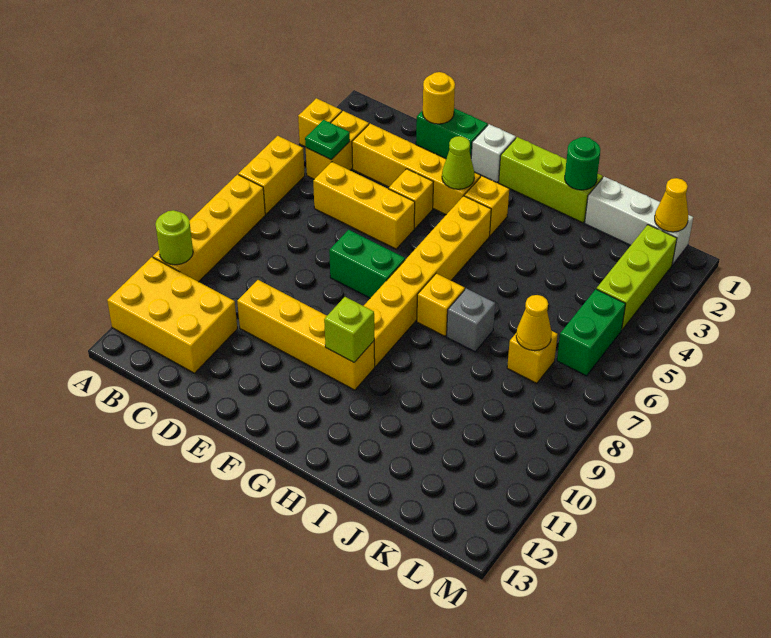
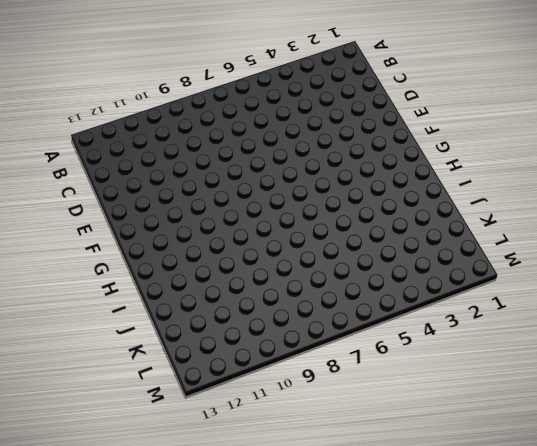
none -> yellow 1x1 brick [298,98,342,146]
none -> yellow 1x2 brick [238,136,305,214]
none -> yellow 1x4 brick [153,175,265,282]

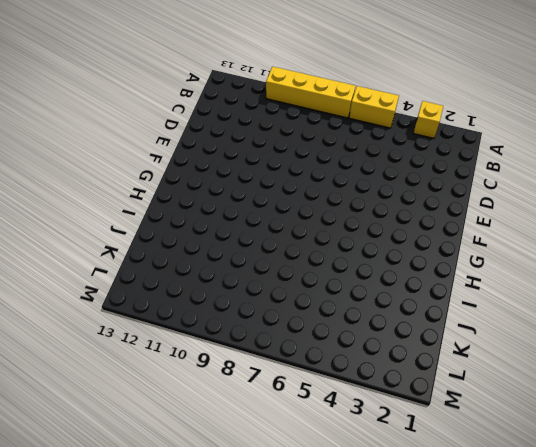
none -> yellow 2x3 brick [107,257,237,373]
none -> yellow 1x2 brick [306,111,369,179]
none -> yellow 1x4 brick [352,124,480,215]

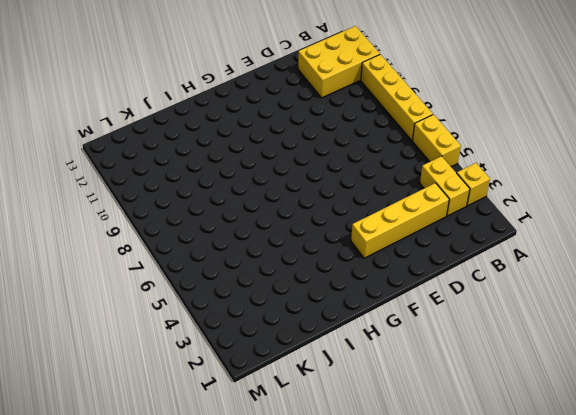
none -> yellow 1x3 brick [313,162,415,249]
none -> green 1x2 brick [416,108,488,159]
none -> yellow 1x4 brick [237,280,375,390]

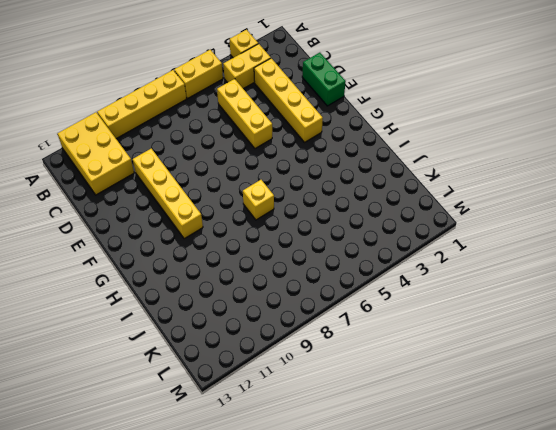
none -> yellow 1x1 brick [389,169,433,229]
none -> green 1x2 brick [329,230,405,298]
none -> white 1x1 brick [471,124,516,183]

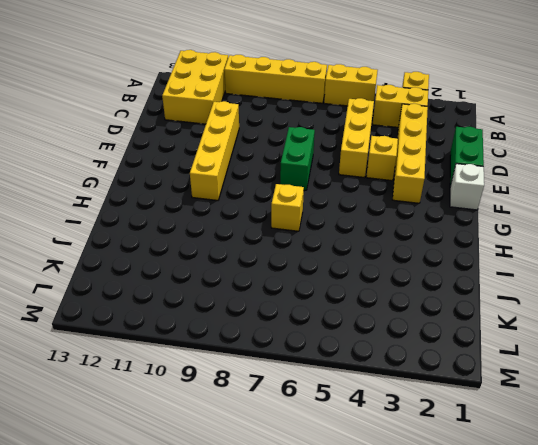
none -> lime 1x3 brick [499,137,603,223]
none -> yellow 1x1 brick [464,176,509,236]
none -> yellow 1x6 brick [364,196,491,367]

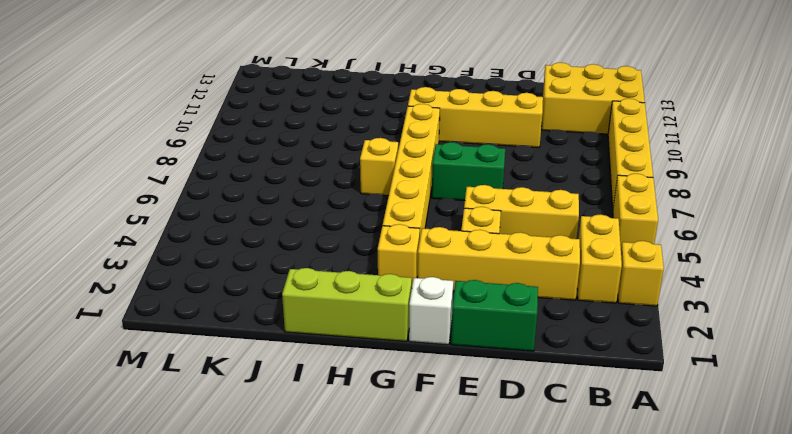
none -> grey 1x1 brick [447,288,495,352]
none -> white 1x3 brick [585,177,693,265]
none -> yellow 1x1 brick [507,331,558,383]

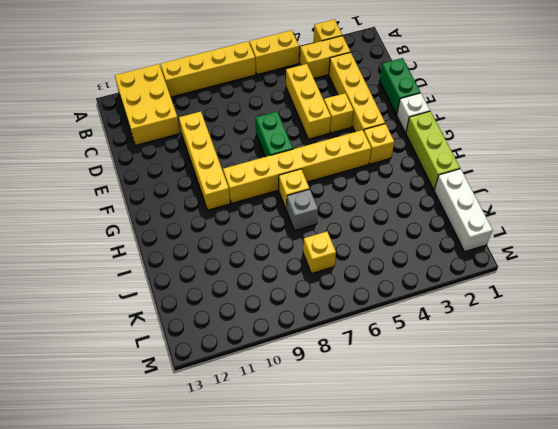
none -> lime 1x3 brick [596,225,677,330]
none -> green 1x2 brick [557,289,626,376]
none -> lime 1x1 round brick [156,210,193,265]

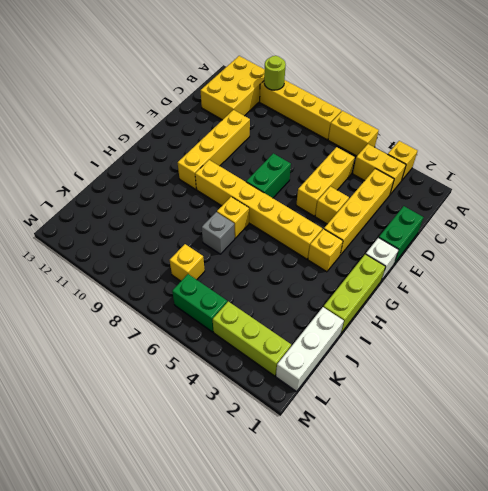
none -> green 1x1 plate [305,120,350,160]
none -> yellow 1x1 round brick [423,72,455,124]
none -> lime 1x1 cone [442,136,475,189]

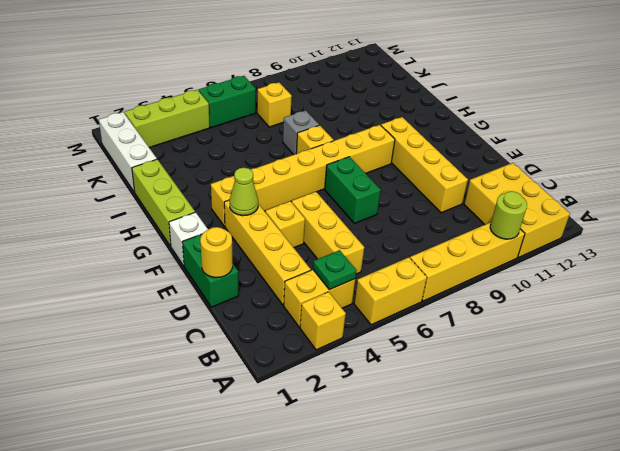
none -> lime 1x1 brick [324,297,374,362]
none -> green 1x1 round brick [565,137,600,190]
none -> yellow 1x1 cone [516,295,552,350]

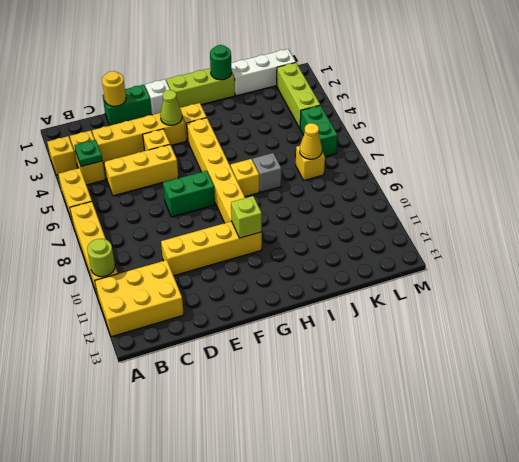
none -> yellow 1x1 cone [655,178,688,232]

